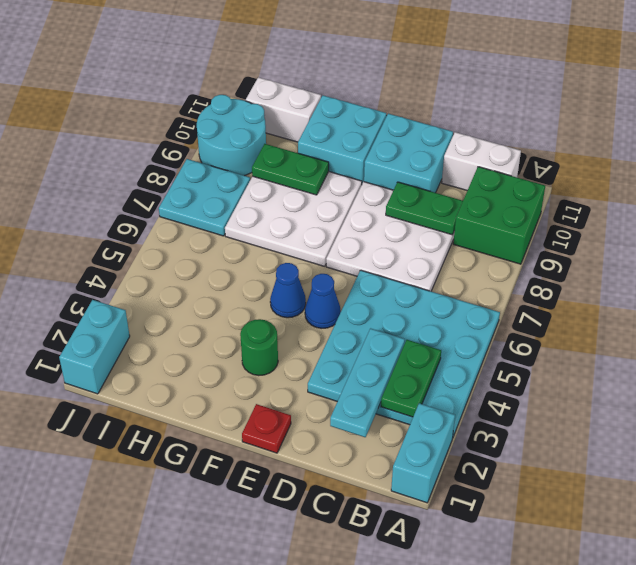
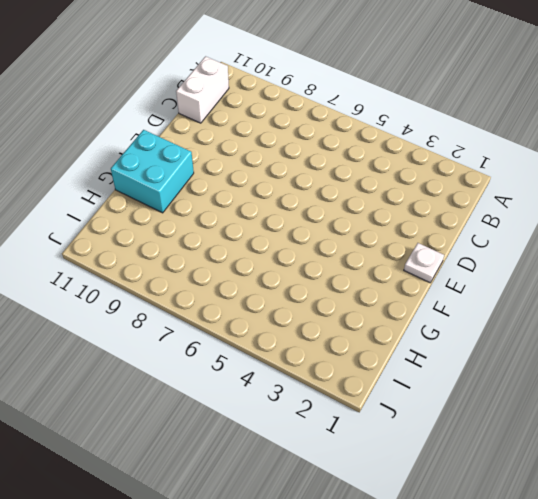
white 1x1 plate [404,243,444,283] -> red 1x1 plate [242,404,291,453]
none -> cyan 1x2 brick [391,403,455,503]
none -> cyan 4x4 plate [308,270,500,438]
none -> green 2x2 brick [453,167,545,264]

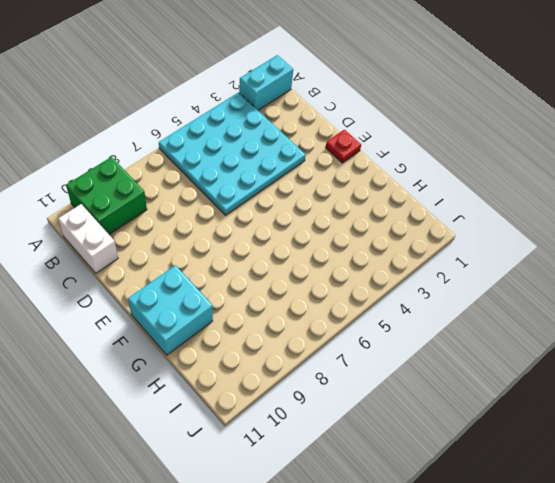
none -> white 3x3 plate [326,182,455,291]
none -> cyan 2x2 brick [364,114,453,193]
none -> blue 1x1 cone [305,274,341,328]

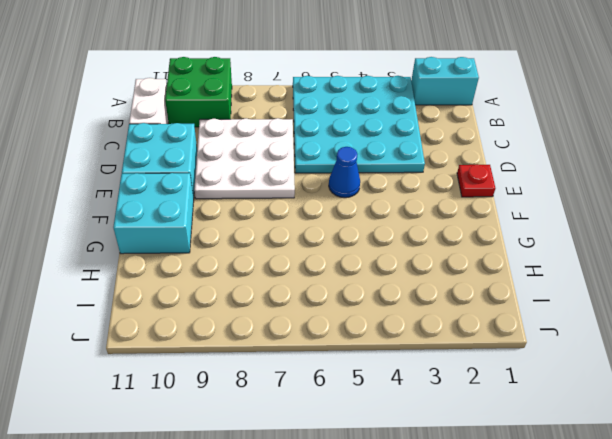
none -> green 1x1 round brick [240,319,278,376]
none -> blue 1x1 cone [270,263,306,318]
none -> white 3x3 plate [225,172,362,266]

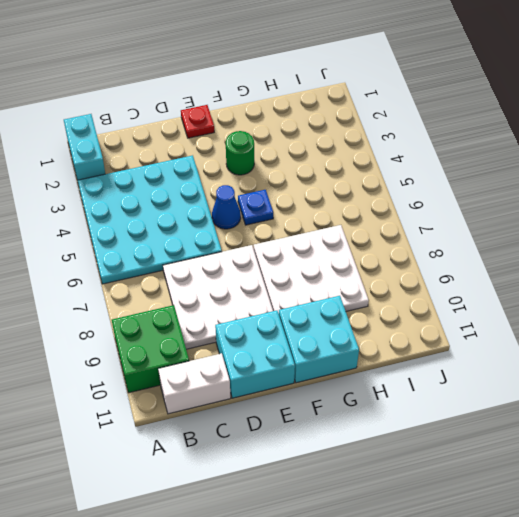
blue 1x1 plate [238,190,273,225] -> blue 1x1 cone [270,263,306,318]
none -> white 1x2 brick [246,77,321,142]
none -> cyan 2x2 plate [159,159,250,236]
none -> cyan 2x2 round brick [197,95,266,176]

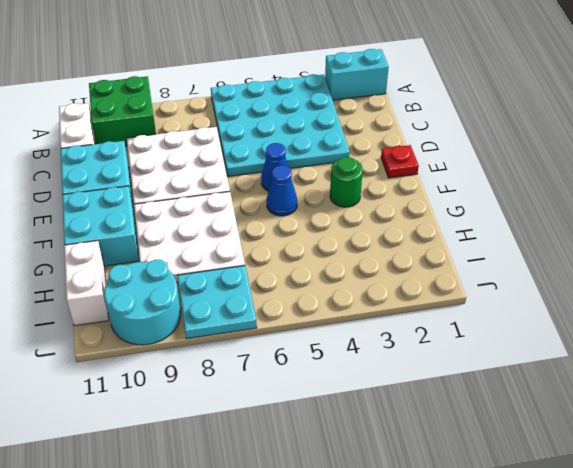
none -> cyan 1x2 brick [59,300,130,394]
none -> green 1x2 plate [381,340,441,417]
none -> cyan 1x3 plate [330,328,405,437]

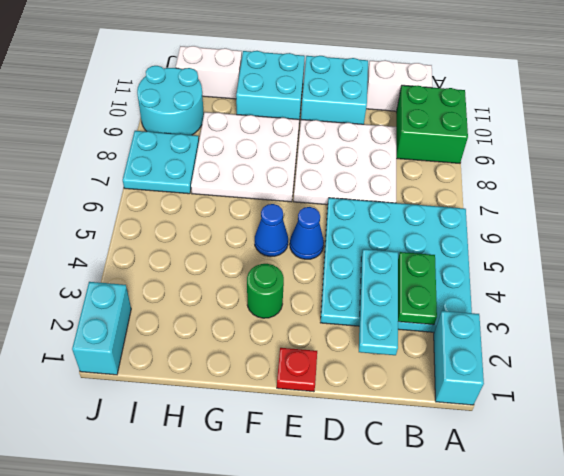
none -> green 1x2 plate [386,182,463,235]
none -> green 1x2 plate [252,144,329,195]

